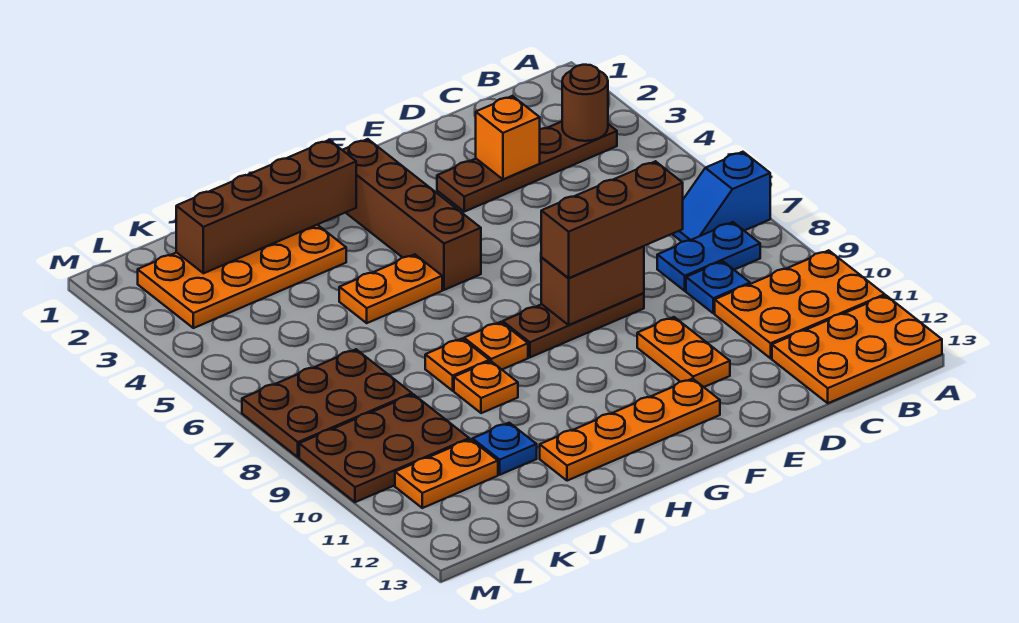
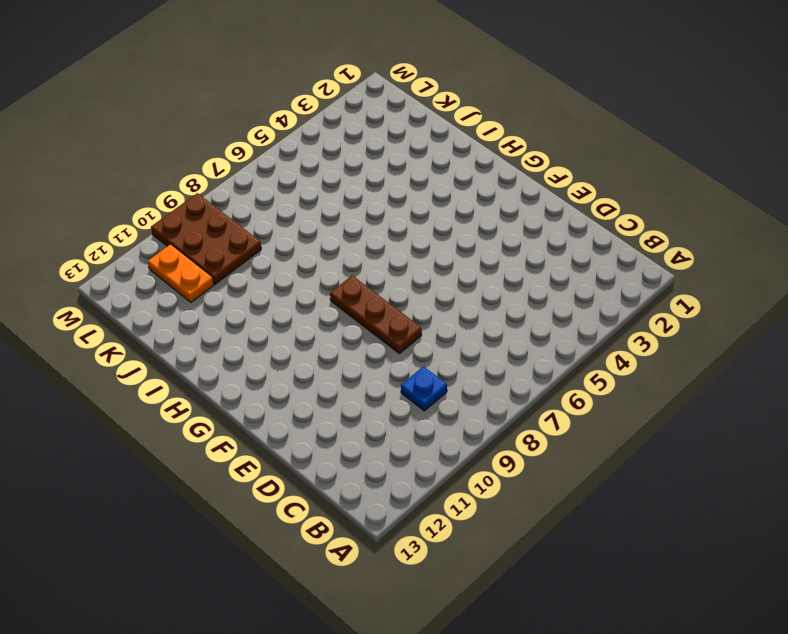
none -> blue 1x2 slope [673,152,770,242]
none -> orange 2x3 plate [715,250,885,358]
none -> orange 2x3 plate [772,296,942,403]

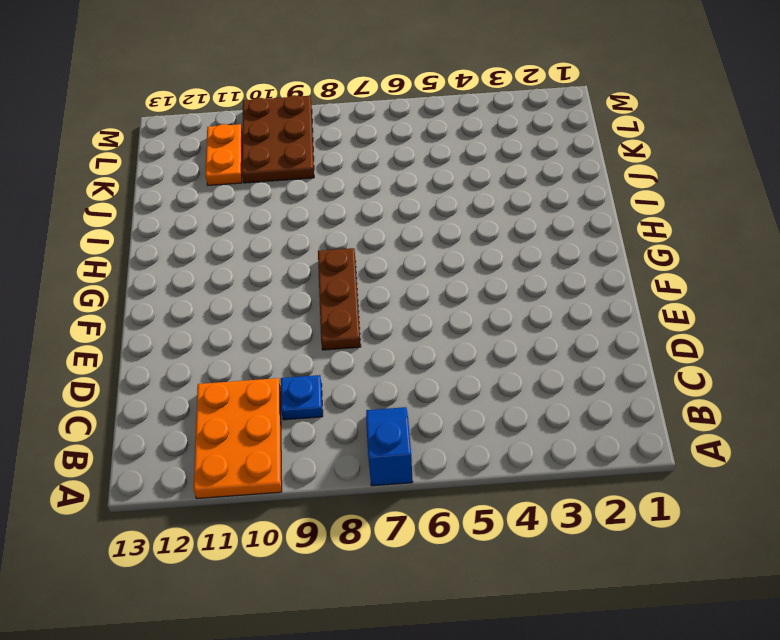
none -> orange 2x3 plate [772,296,942,403]
none -> brown 1x4 plate [437,122,617,212]
none -> blue 1x2 plate [657,222,760,291]

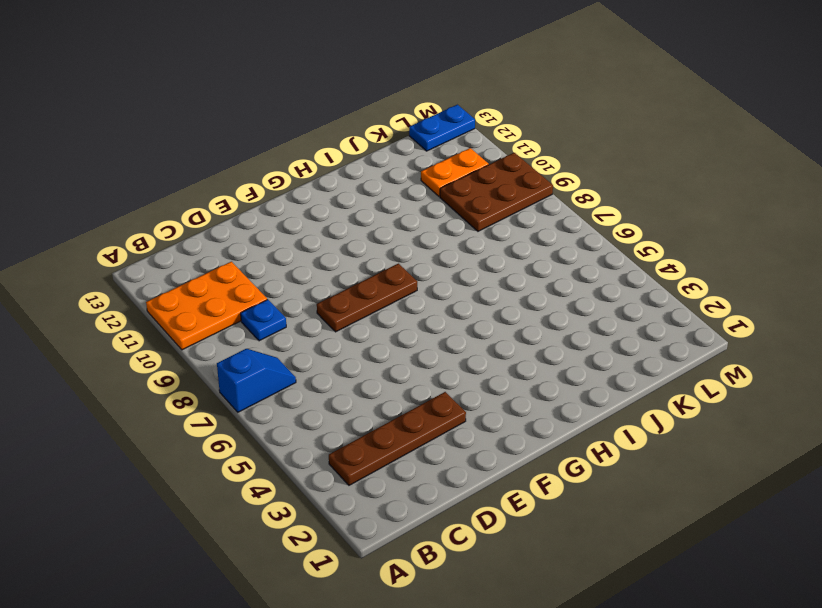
blue 1x2 plate [409,105,475,151] -> blue 1x2 plate moved to [657,222,760,291]
none -> orange 2x3 plate [772,296,942,403]
none -> orange 1x2 plate [637,317,730,387]
none -> orange 1x4 plate [540,379,720,481]

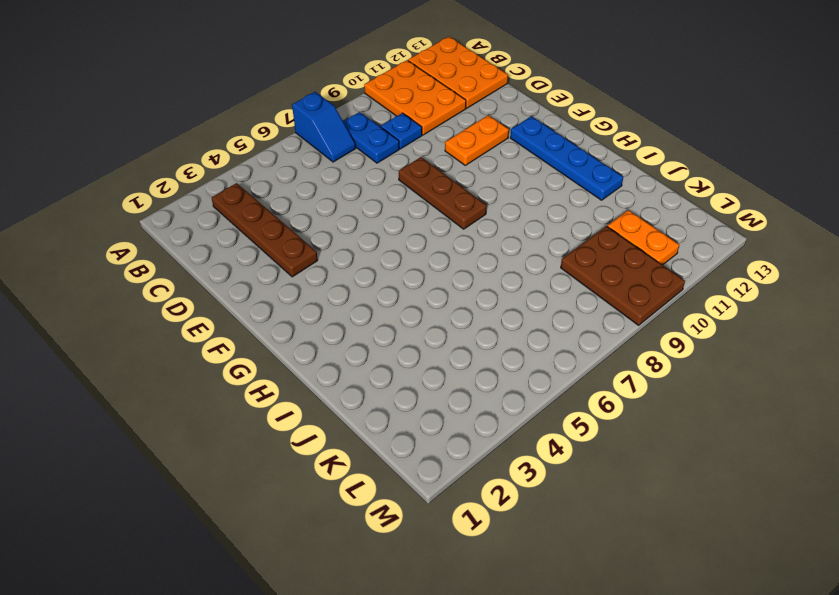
blue 1x4 plate [510,116,623,200] -> orange 1x4 plate [540,379,720,481]
none -> brown 1x4 brick [343,139,481,290]
none -> orange 1x2 plate [339,255,442,323]
none -> orange 1x1 plate [464,322,528,369]

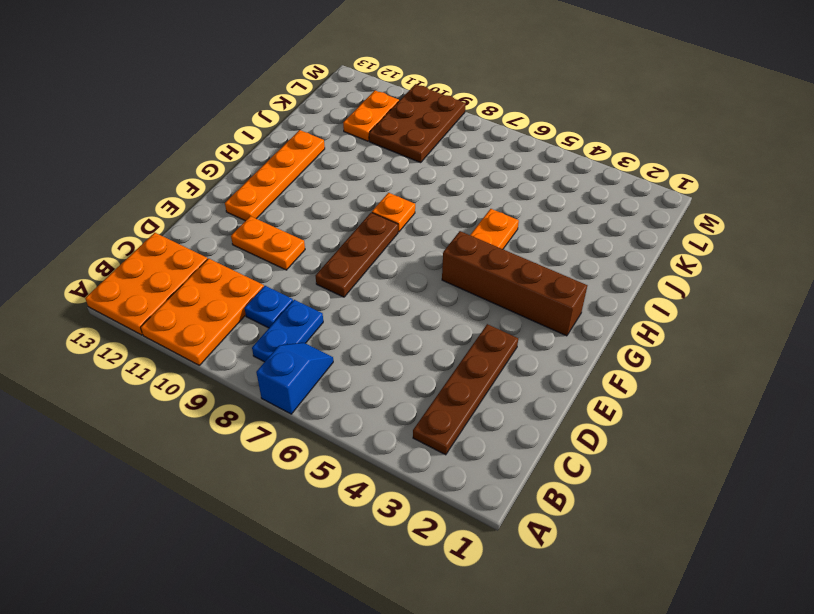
none -> orange 2x4 plate [138,225,346,328]
none -> orange 1x1 plate [425,339,489,391]
none -> orange 1x1 plate [454,361,518,413]

